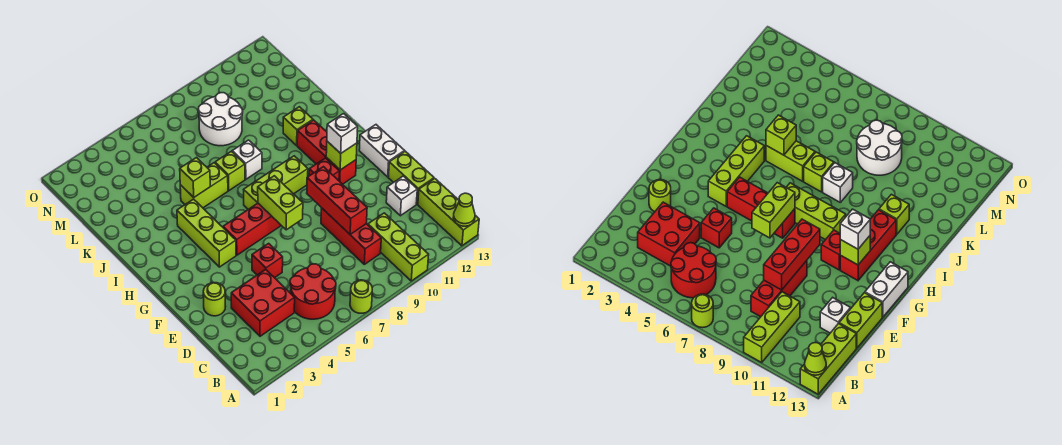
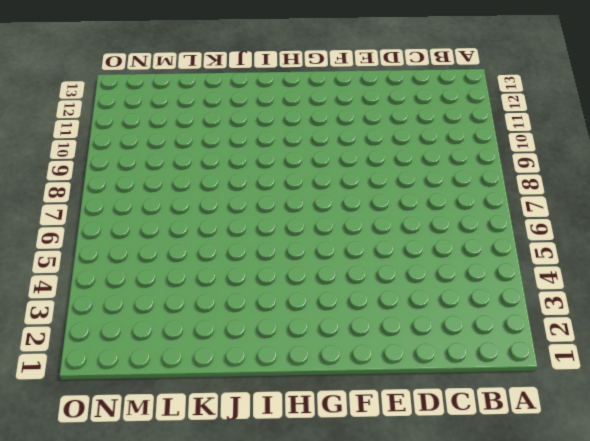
none -> lime 1x1 round brick [350,280,372,313]
none -> lime 1x3 brick [368,213,429,281]
none -> lime 1x3 brick [418,178,479,246]

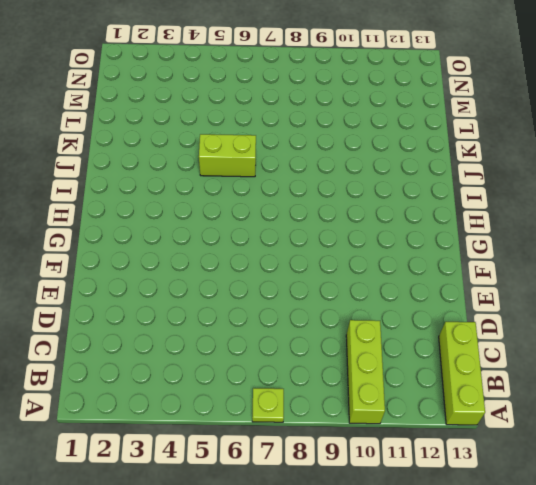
lime 1x1 plate [252,388,284,422] -> lime 1x1 round brick [350,280,372,313]
none -> red 2x2 round brick [290,264,336,319]
none -> red 2x2 brick [231,269,295,336]
none -> red 1x3 brick [321,208,381,264]

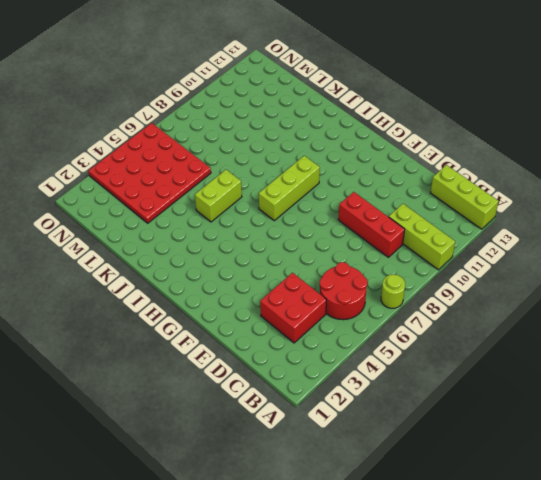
red 4x4 plate [88,123,211,223] -> none
none -> white 1x1 brick [386,176,417,216]
none -> lime 1x2 brick [388,151,434,204]
none -> lime 1x1 round brick [203,283,225,316]

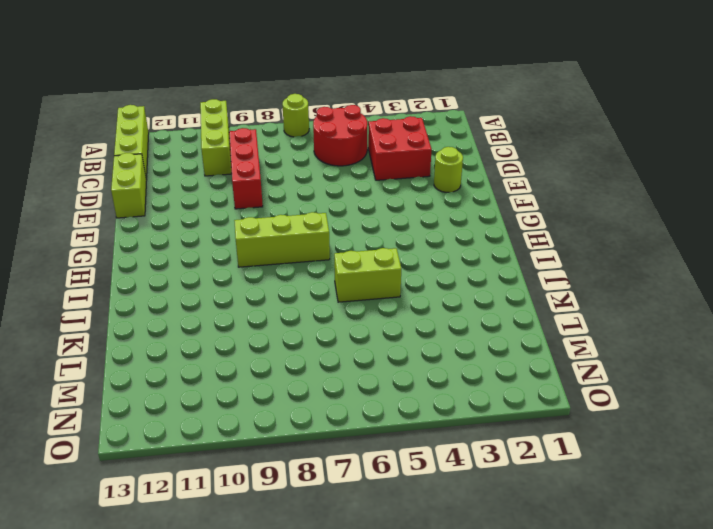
none -> white 1x1 brick [386,176,417,216]
none -> red 1x1 brick [252,243,283,278]
none -> white 1x2 brick [359,125,404,177]

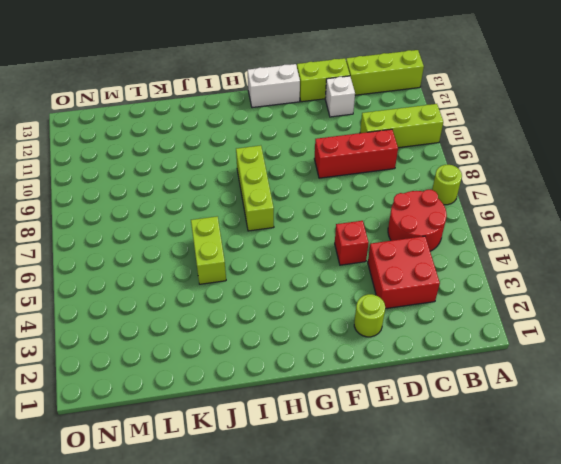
none -> lime 1x3 brick [177,199,236,267]
none -> red 1x3 brick [223,203,281,255]
none -> red 1x1 brick [309,158,339,181]

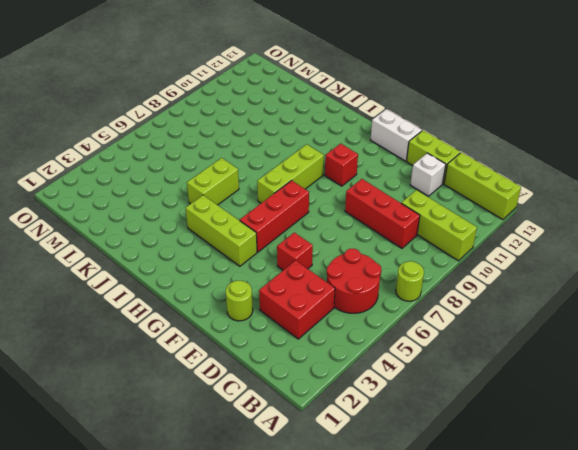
none -> red 1x3 brick [297,120,356,184]
none -> lime 1x1 brick [215,151,245,191]
none -> white 1x1 brick [232,140,262,179]

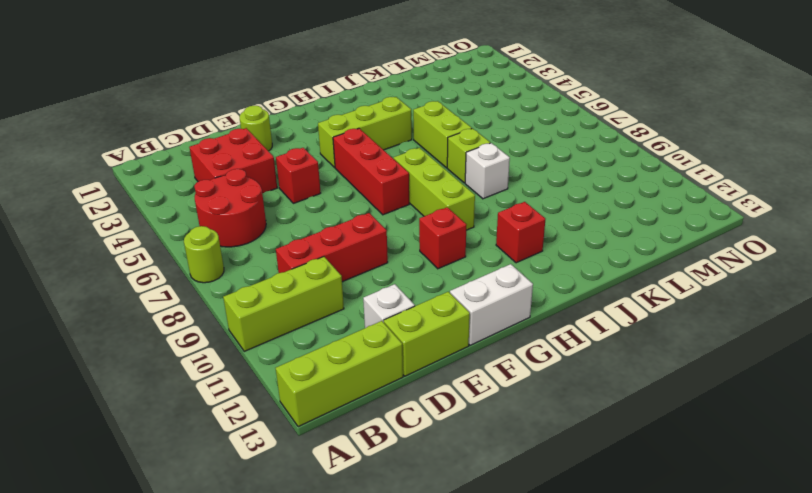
red 1x1 brick [496,202,545,263] -> red 1x3 brick [297,120,356,184]
none -> lime 1x1 brick [283,107,313,146]
none -> white 2x2 round brick [198,93,243,146]
none -> lime 1x1 cone [453,193,475,226]

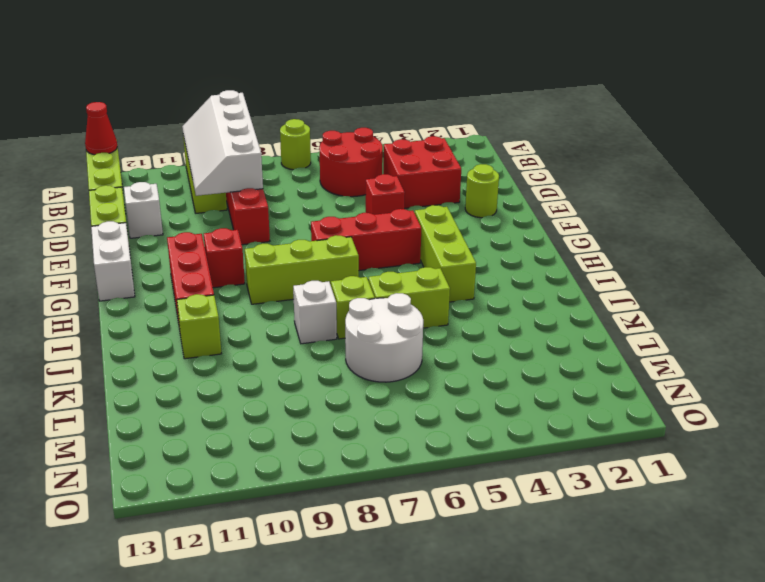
white 2x4 slope [182,90,263,196] -> red 1x3 brick [307,167,367,234]
red 1x1 cone [85,102,117,155] -> lime 1x1 cone [453,193,475,226]
white 2x2 round brick [345,293,423,382] -> white 2x2 round brick moved to [198,93,243,146]
none -> lime 1x2 brick [258,176,303,230]
none -> lime 1x1 brick [326,141,357,170]
none -> lime 1x1 brick [180,158,210,197]

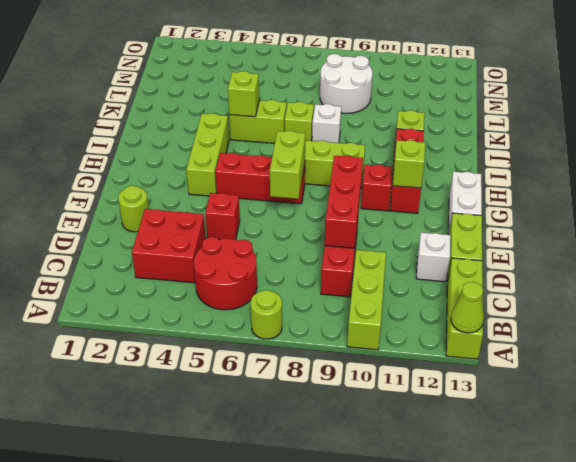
none -> white 1x1 brick [327,114,358,153]

